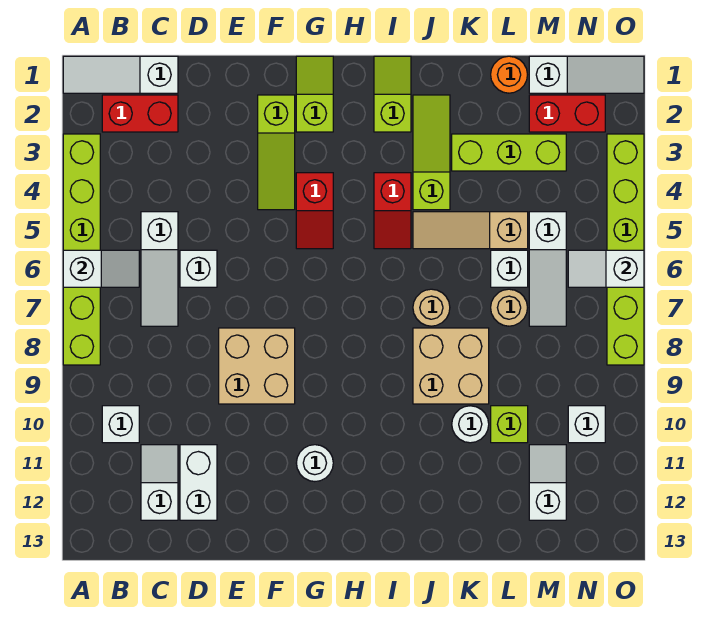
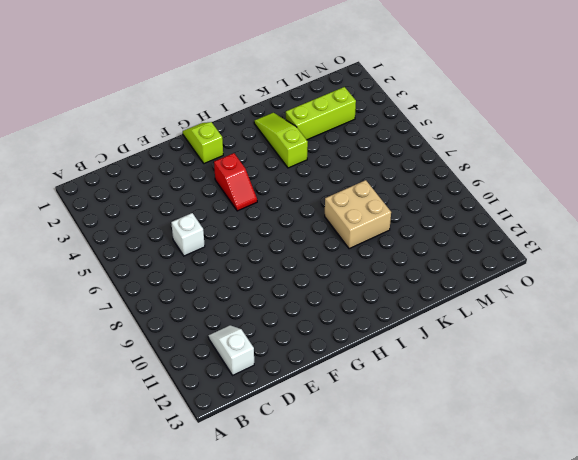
none -> white 1x3 slope [63,56,178,93]
none -> lime 1x6 brick [63,134,100,365]
none -> red 1x2 brick [102,95,178,132]
none -> white 1x1 brick [102,406,139,443]

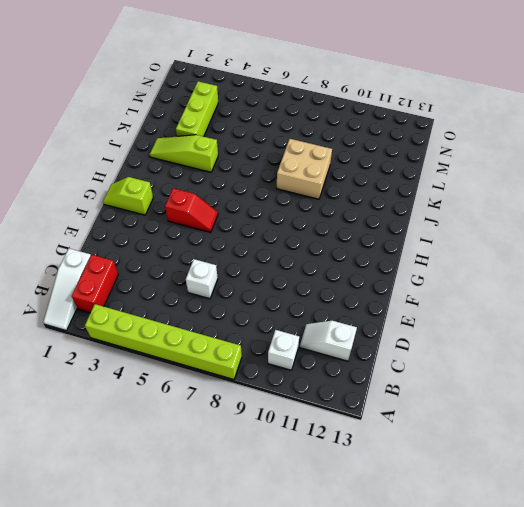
none -> white 1x3 slope [141,212,178,326]
none -> white 1x2 brick [180,445,217,520]
none -> tan 2x2 brick [219,328,295,404]
none -> lime 1x3 slope [258,95,295,210]

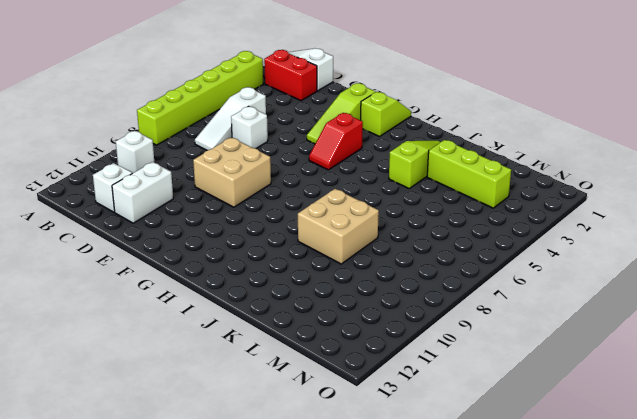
none -> white 1x1 round brick [296,445,333,482]
none -> lime 1x2 slope [374,56,411,132]
none -> red 1x2 slope [374,173,411,249]
none -> tan 1x3 slope [413,212,528,249]

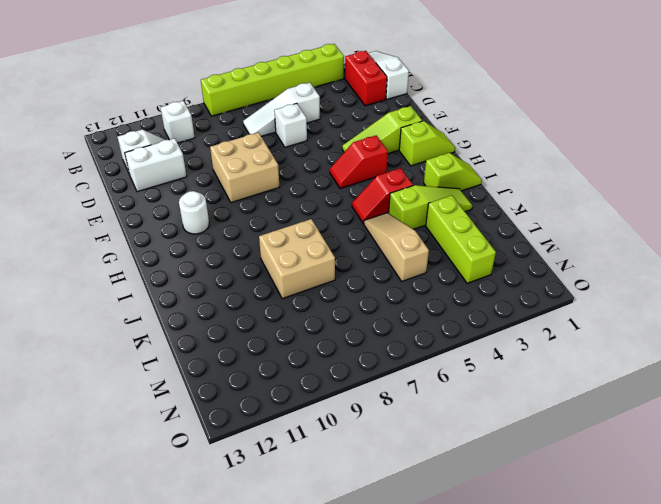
none -> tan 1x1 round brick [413,289,450,326]
none -> white 1x1 round brick [452,406,489,443]
none -> orange 1x1 round brick [491,56,527,93]
none -> white 1x1 brick [491,250,528,287]

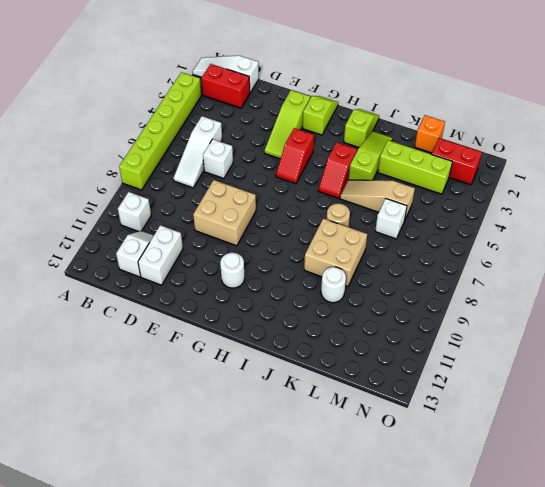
orange 1x1 brick [415,115,445,153] -> orange 1x1 round brick [491,56,527,93]
none -> tan 1x1 round brick [491,289,527,326]
none -> lime 1x1 brick [491,406,528,443]
none -> white 1x3 slope [529,56,644,93]
none -> white 1x3 slope [529,212,566,326]

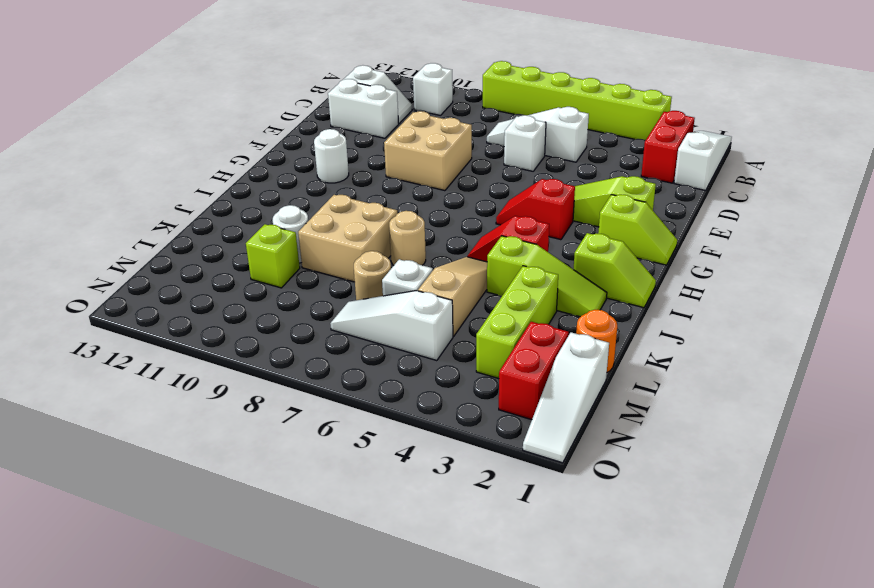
none -> white 1x2 slope [529,445,566,520]
none -> white 1x1 brick [568,406,605,443]
none -> lime 1x6 brick [607,134,644,365]
none -> white 1x2 slope [63,250,139,287]

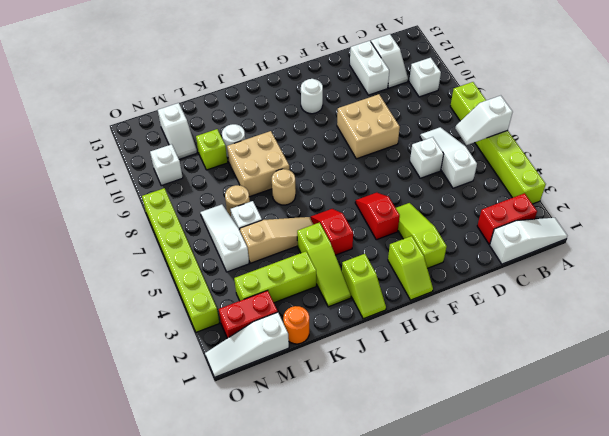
none -> white 1x2 slope [568,250,644,287]

